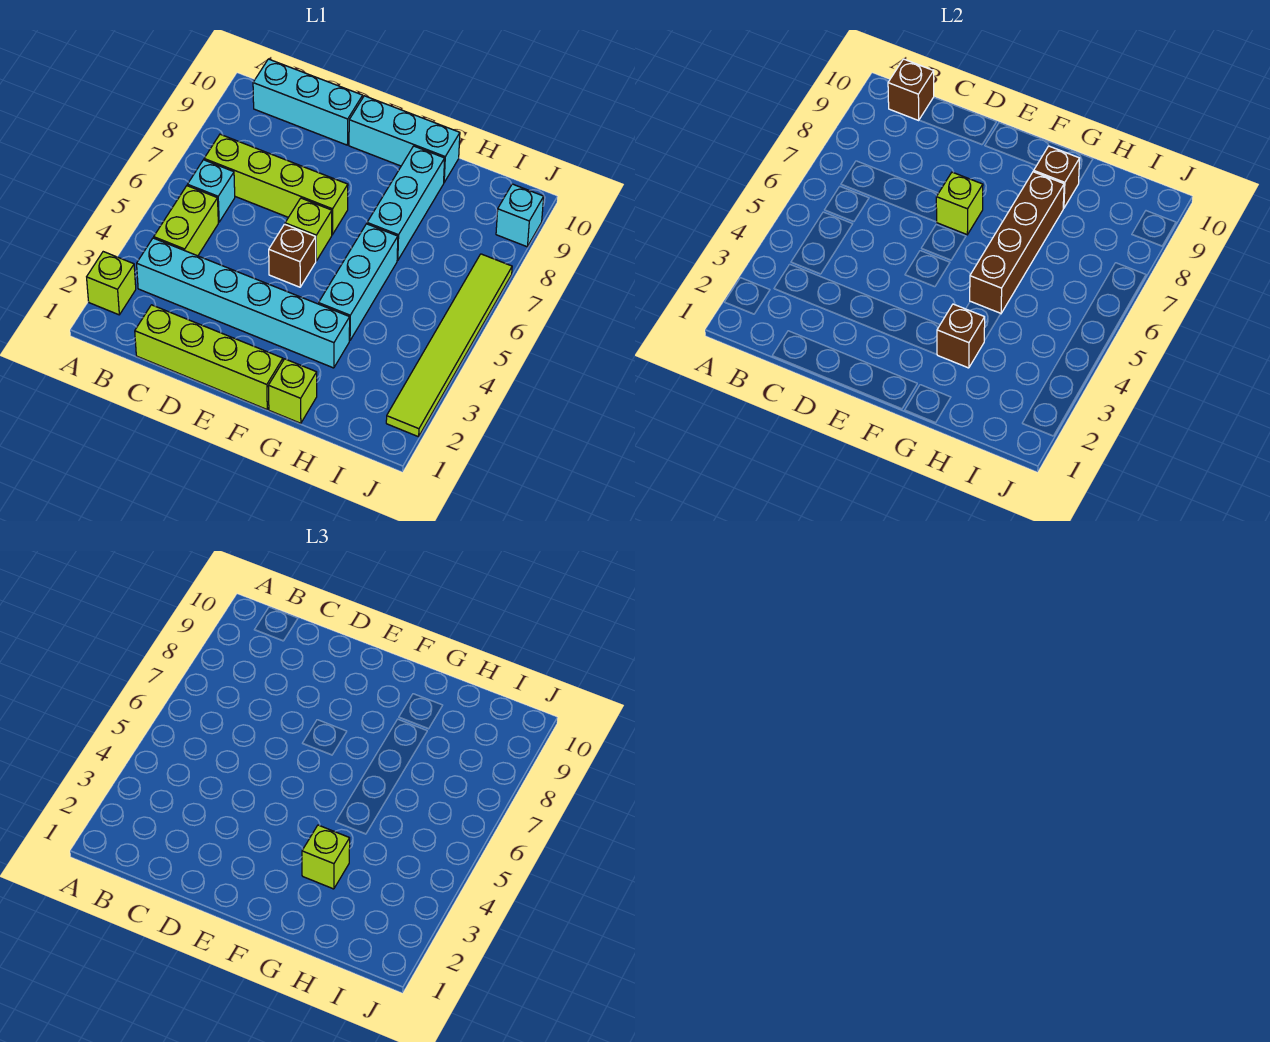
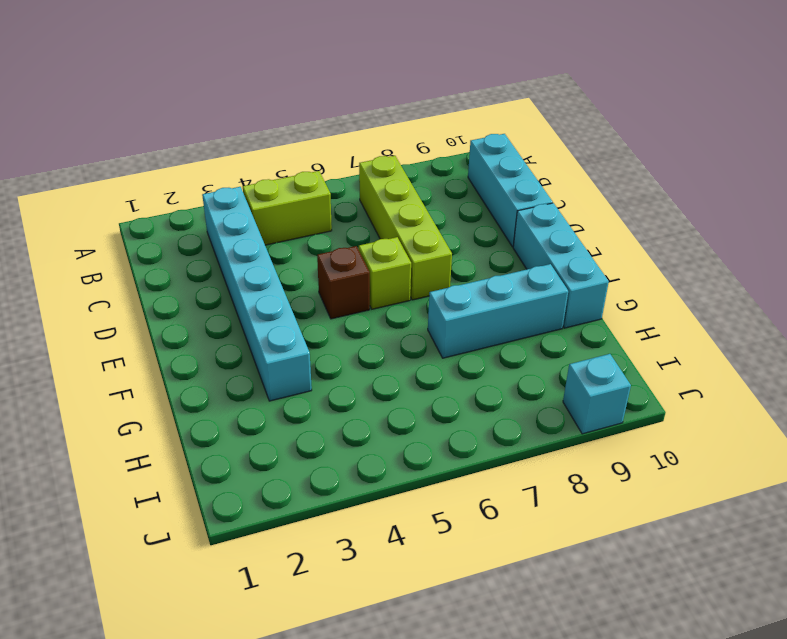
none -> lime 1x1 brick [87,252,136,315]
none -> cyan 1x1 brick [188,160,235,222]
none -> lime 1x4 brick [135,305,283,409]

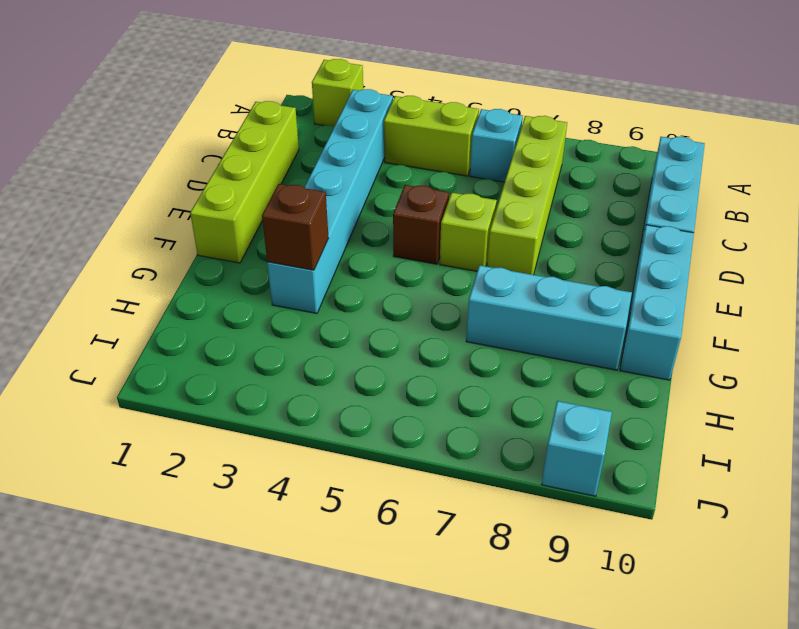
none -> lime 1x1 brick [268,359,317,423]
none -> cyan 1x3 brick [319,224,398,341]
none -> lime 1x6 tile [386,254,512,437]

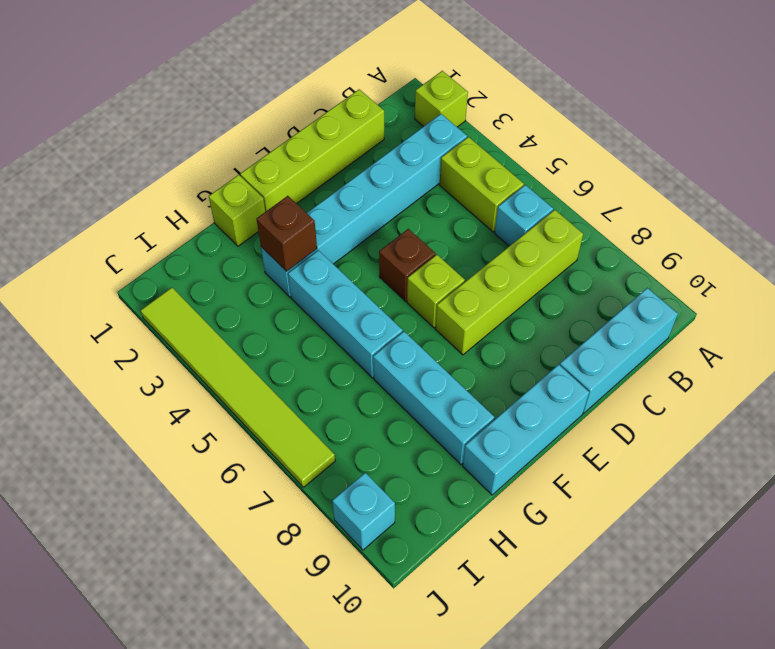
none -> brown 1x1 brick [888,59,934,120]
none -> lime 1x1 brick [936,172,983,235]
none -> brown 1x4 brick [970,172,1064,314]

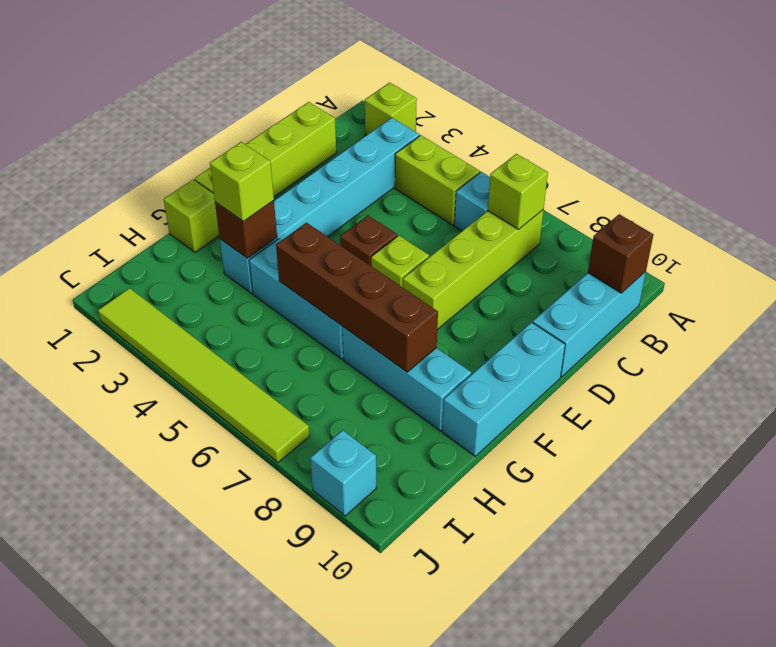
lime 1x1 brick [488,154,548,229] -> lime 1x1 brick moved to [936,172,983,235]
none -> brown 1x1 brick [1034,146,1080,208]

